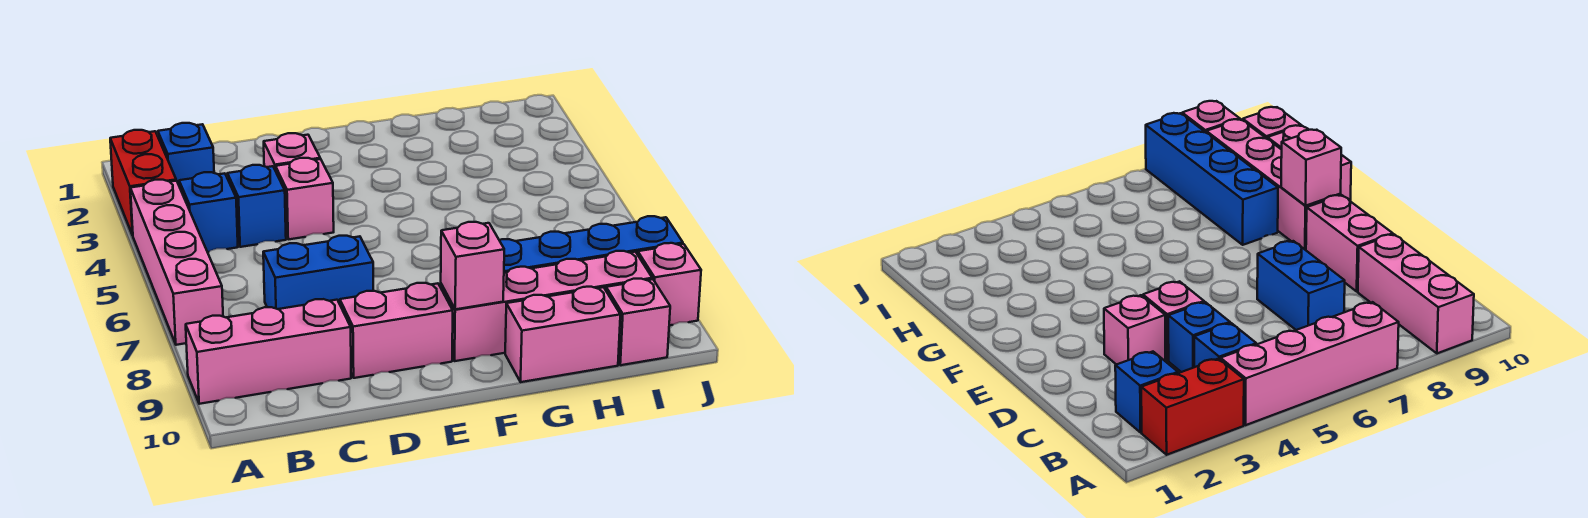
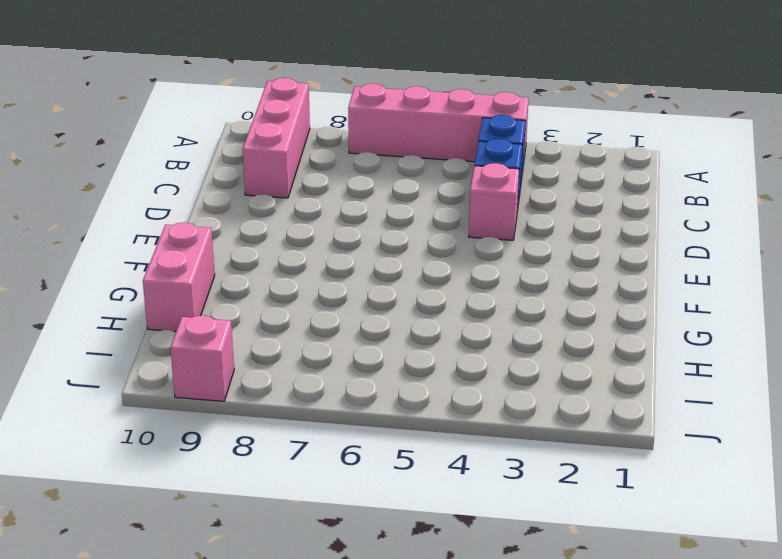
none -> red 1x2 brick [110,130,176,235]
none -> blue 1x1 brick [158,123,214,185]
none -> blue 1x2 brick [263,236,373,309]

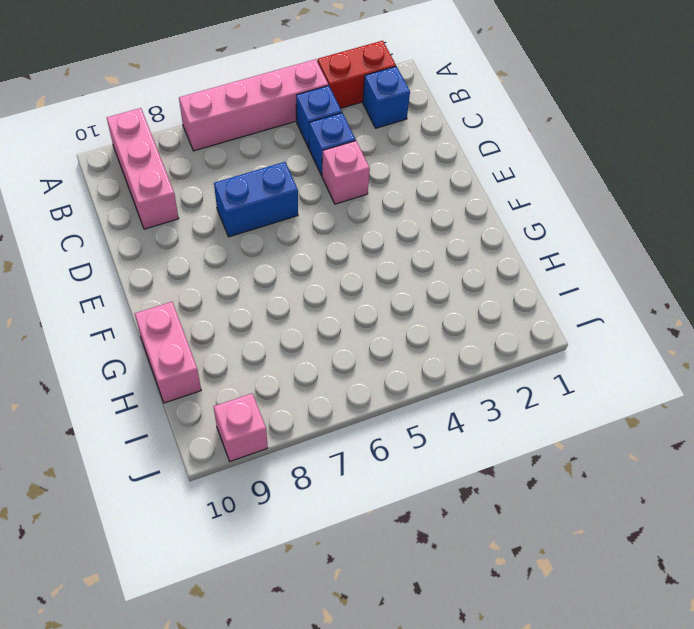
blue 1x2 brick [214,162,298,237] -> blue 1x2 brick turned to [263,236,373,309]
none -> pink 1x1 brick [264,133,320,171]
none -> pink 1x2 brick [340,283,453,378]
none -> pink 1x4 brick [441,251,652,361]

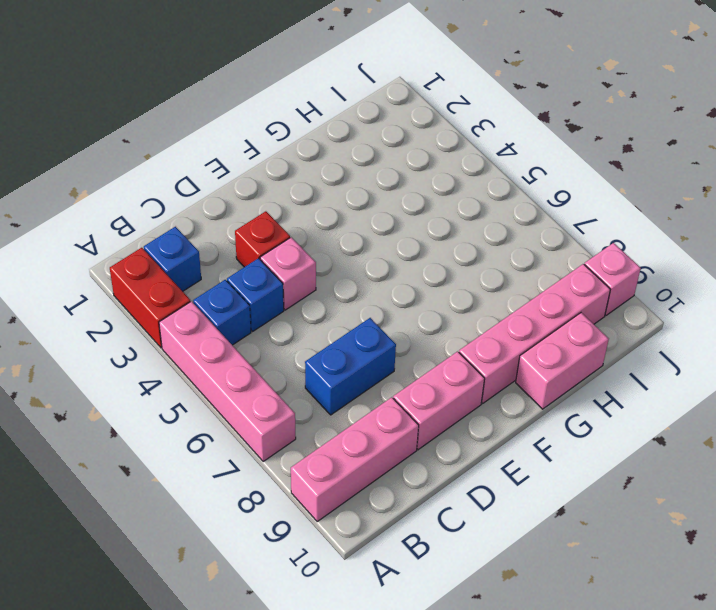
red 1x1 brick [235,211,290,267] -> pink 1x1 brick [264,133,320,171]
none -> blue 1x4 brick [499,216,683,273]
none -> pink 1x1 brick [606,279,670,365]
none -> pink 1x1 brick [441,222,504,309]

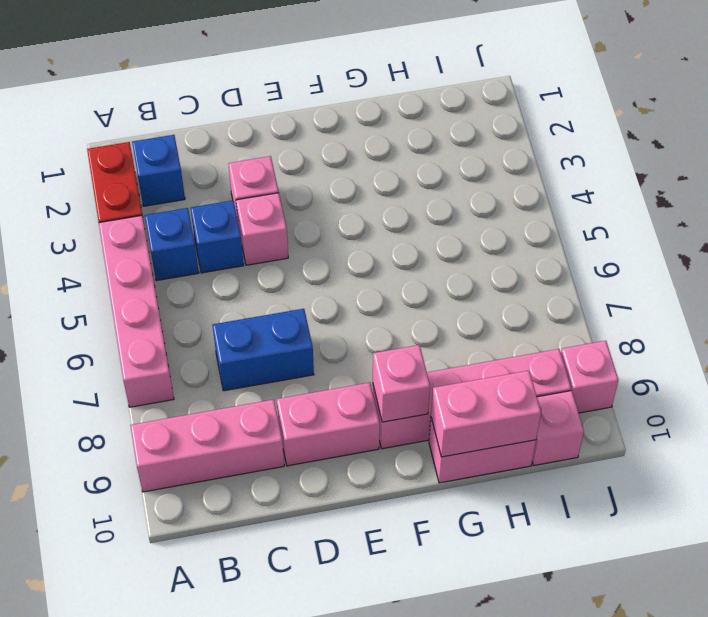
pink 1x2 brick [431,371,541,457] -> none
none -> blue 1x4 brick [499,216,683,273]

